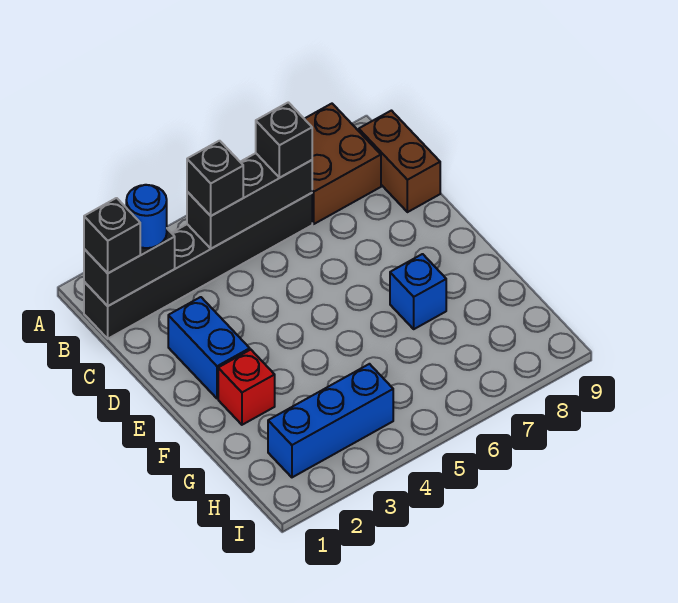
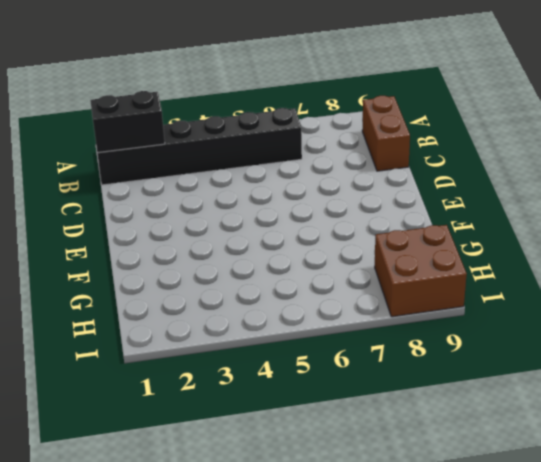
brown 2x2 brick [375,225,467,317] -> brown 2x2 brick moved to [305,104,381,224]
none -> blue 1x2 brick [168,297,250,399]
none -> red 1x1 brick [218,350,275,425]
none -> blue 1x1 brick [390,254,446,329]

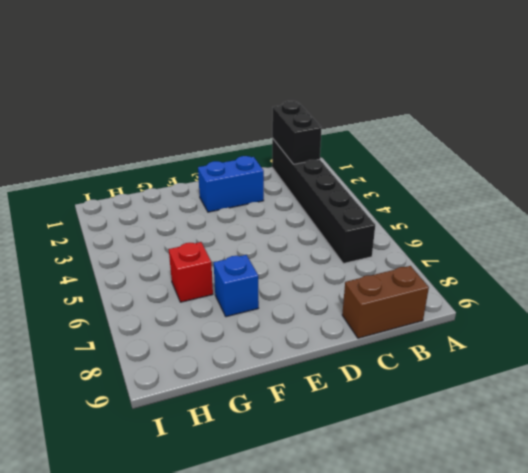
red 1x1 brick [169,242,213,302] -> red 1x1 brick moved to [218,350,275,425]
none -> brown 2x2 brick [305,104,381,224]
none -> blue 1x3 brick [268,364,393,477]
none -> black 1x3 brick [187,153,312,249]

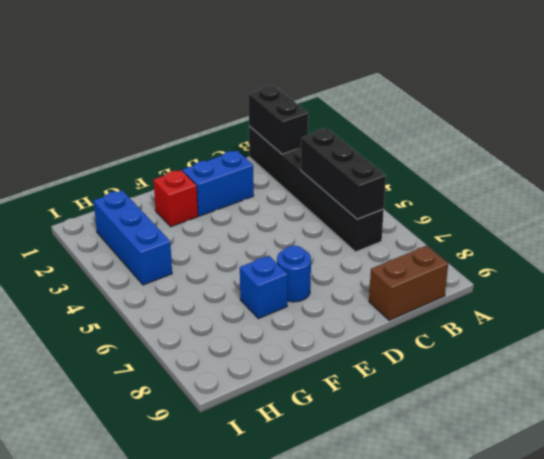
blue 1x1 round brick [277,246,311,302] -> blue 1x1 round brick moved to [126,185,167,248]
none -> brown 2x2 brick [305,104,381,224]
none -> black 1x1 brick [84,198,140,273]
none -> black 1x1 brick [187,141,243,216]

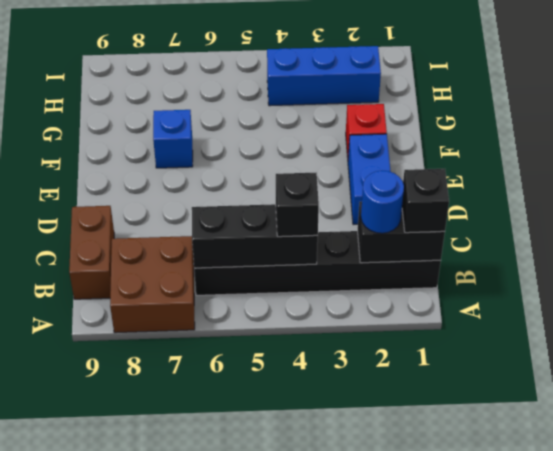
none -> black 1x1 brick [256,102,312,178]

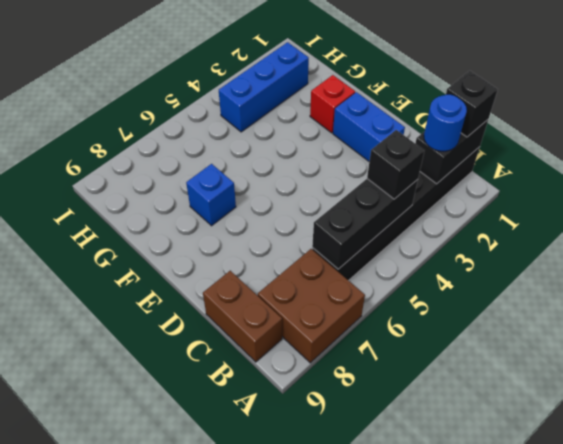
none -> black 1x1 brick [256,102,312,178]

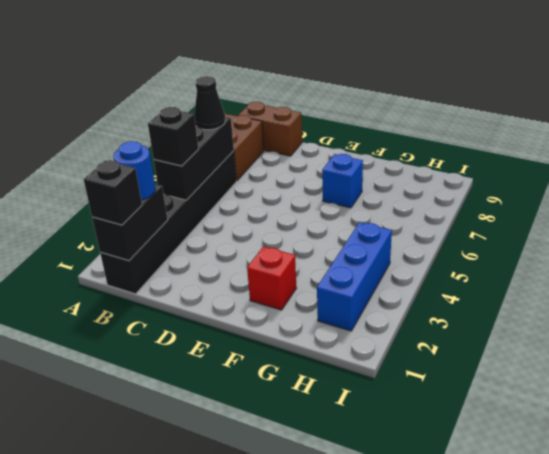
black 1x1 cone [194,76,225,130] -> black 1x1 brick [256,102,312,178]
none -> blue 1x2 brick [168,297,250,399]

